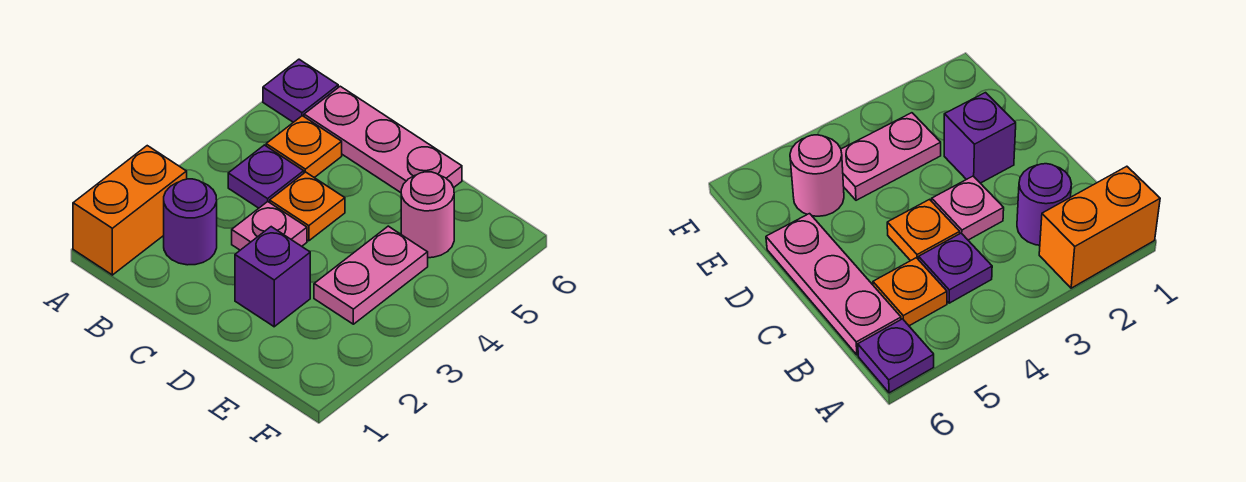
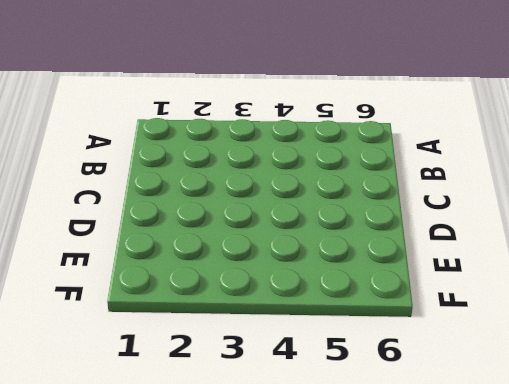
none -> orange 1x2 brick [73,146,187,275]
none -> purple 1x1 plate [263,59,338,122]

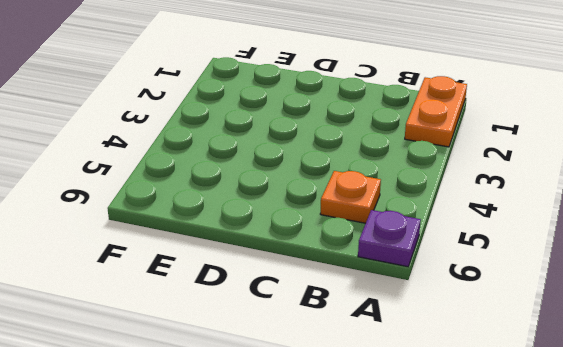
orange 1x2 plate [405,76,467,147] -> orange 1x2 brick [73,146,187,275]
none -> purple 1x1 round brick [164,179,217,265]
none -> purple 1x1 plate [228,145,304,208]

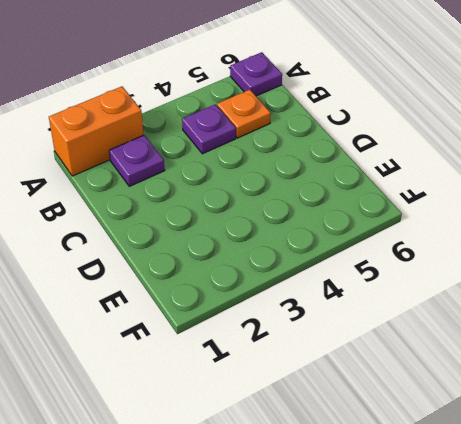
purple 1x1 plate [109,135,165,186] -> purple 1x1 round brick [164,179,217,265]
none -> pink 1x3 plate [304,86,462,193]
none -> pink 1x1 plate [232,202,307,250]

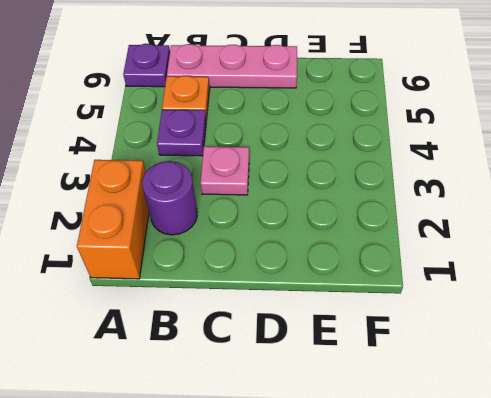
none -> orange 1x1 plate [270,172,345,241]
none -> purple 1x1 brick [235,227,310,327]

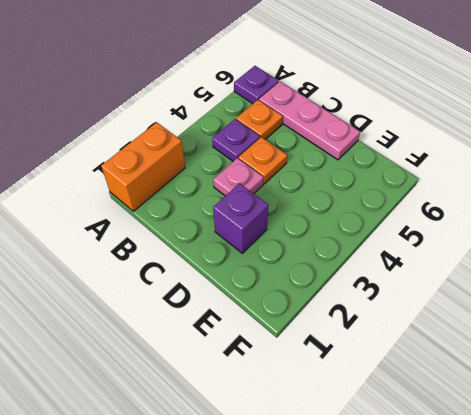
none -> purple 1x1 round brick [164,179,217,265]
none -> pink 1x2 plate [314,226,428,324]

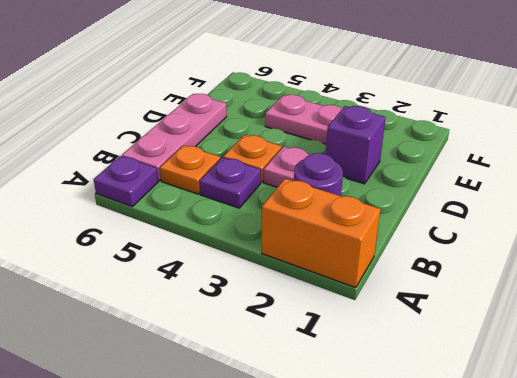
none -> pink 1x1 round brick [401,172,454,258]

